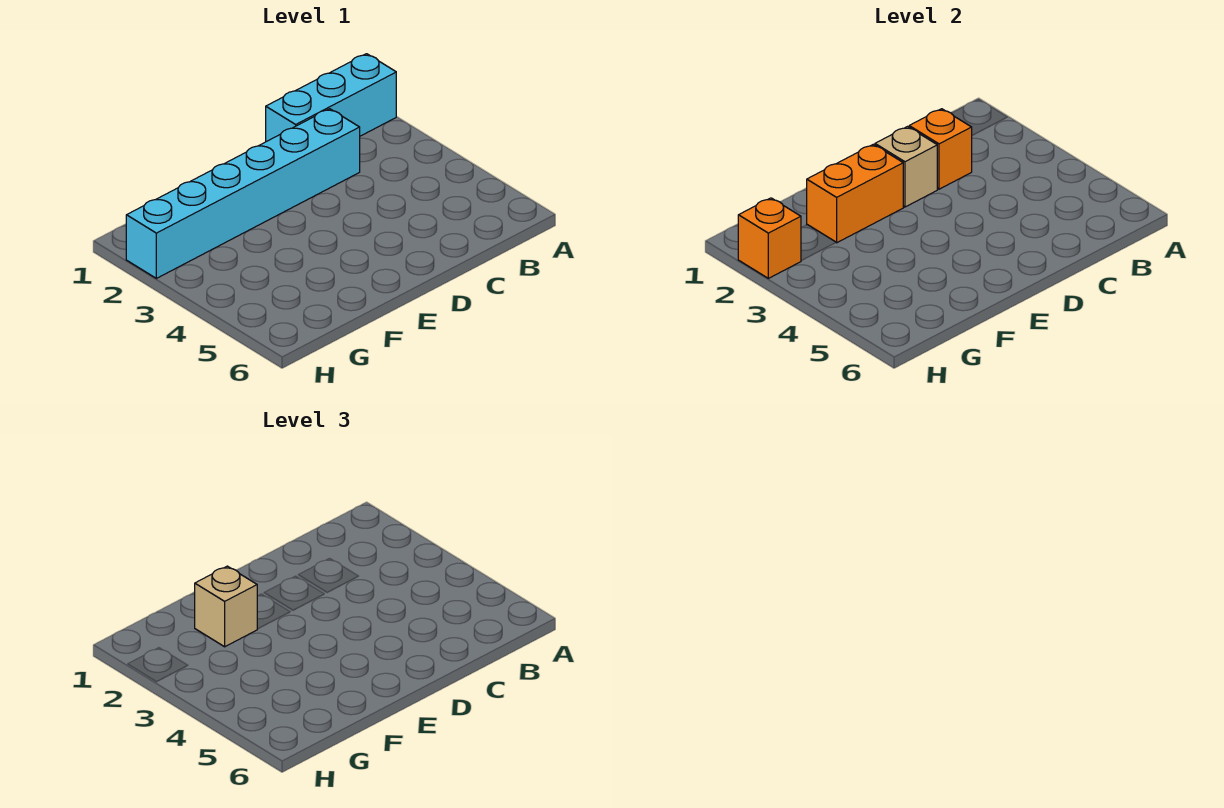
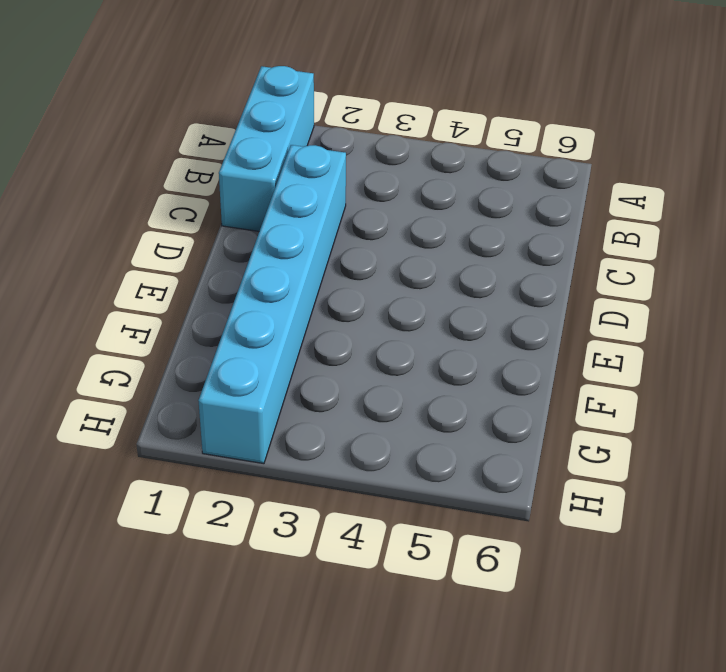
none -> orange 1x1 brick [909,109,972,189]
none -> tan 1x1 brick [875,127,937,207]

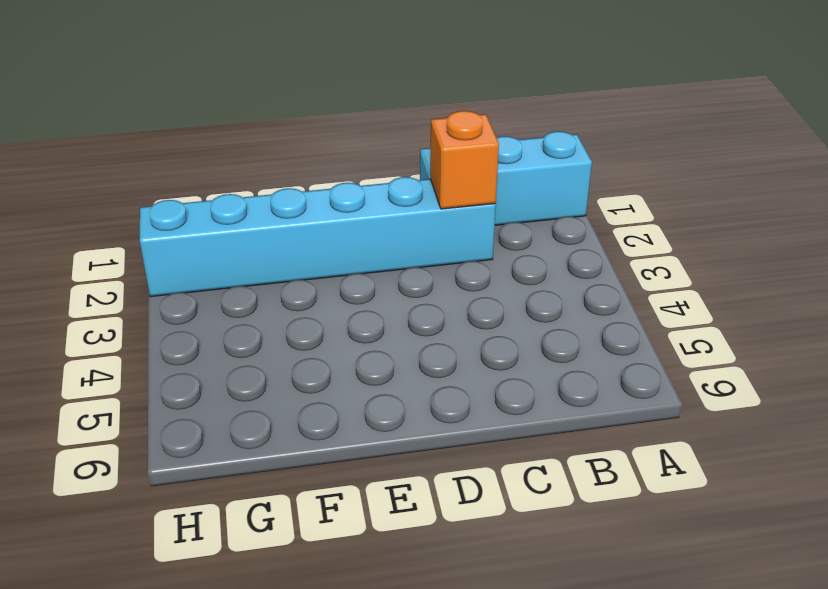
none -> tan 1x1 brick [875,127,937,207]
none -> orange 1x2 brick [807,144,903,243]

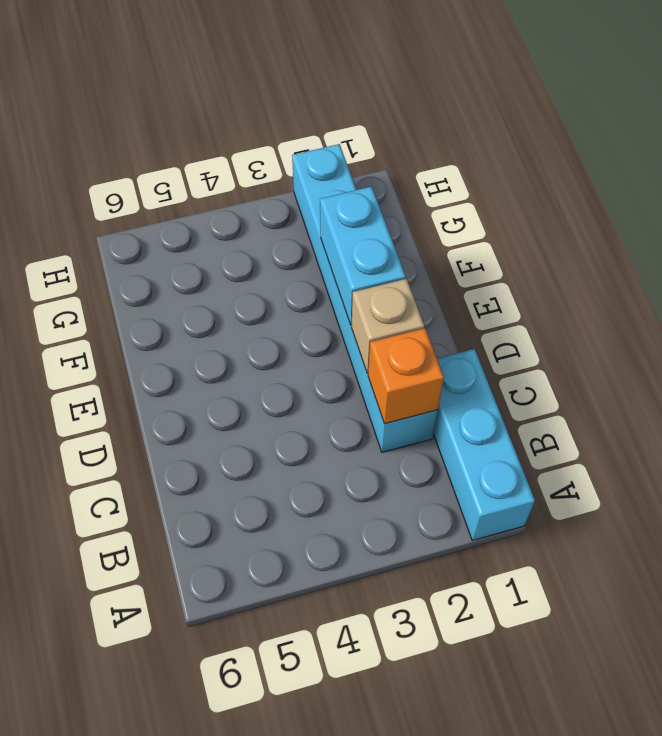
cyan 1x2 brick [320,187,406,325] -> orange 1x2 brick [807,144,903,243]
none -> orange 1x1 brick [738,198,801,278]
none -> tan 1x1 brick [195,566,257,647]

